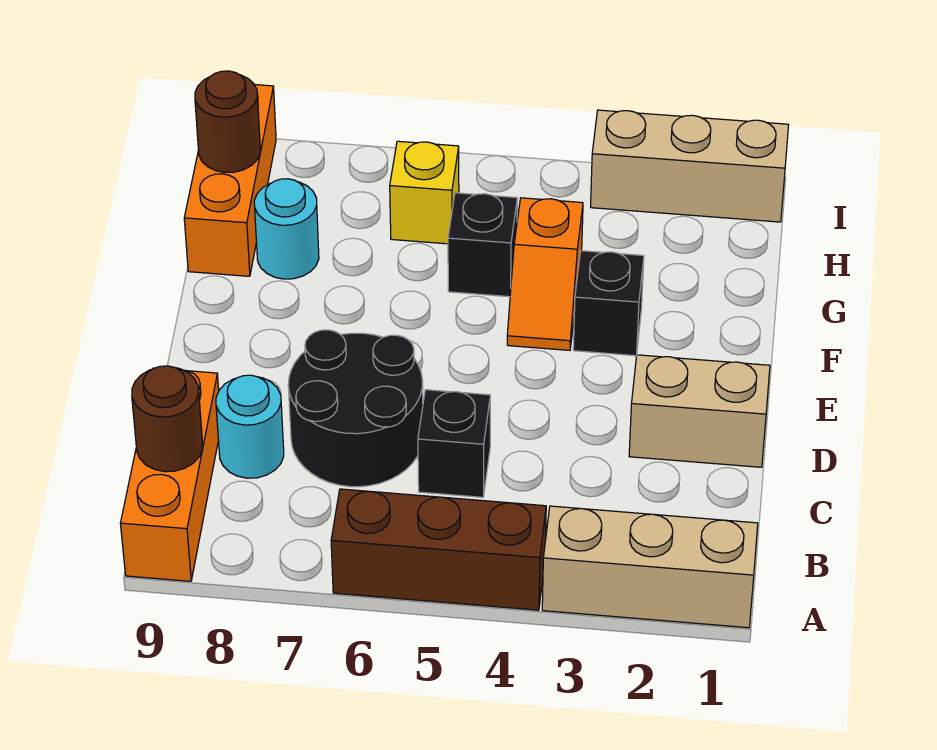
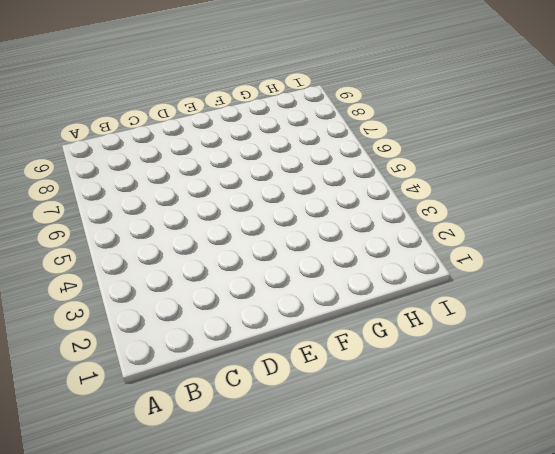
none -> tan 1x3 brick [542,506,758,628]
none -> brown 1x3 brick [331,489,546,610]
none -> orange 1x3 brick [120,368,219,581]

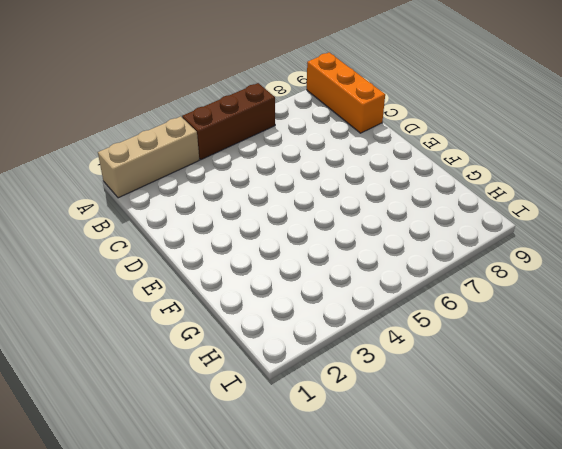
none -> black 1x1 brick [418,390,490,497]
none -> black 2x2 round brick [288,330,423,487]
none -> cyan 1x1 round brick [216,375,284,478]

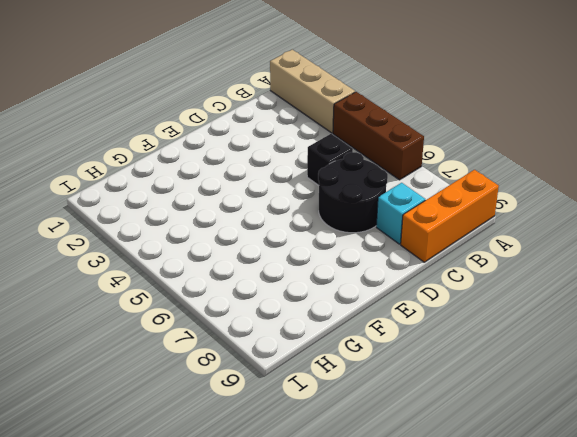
cyan 1x1 brick [376,183,425,244] -> cyan 1x1 round brick [216,375,284,478]
none -> tan 1x2 brick [629,355,770,467]
none -> black 1x1 brick [573,251,644,356]
none -> orange 1x2 slope [507,198,583,350]

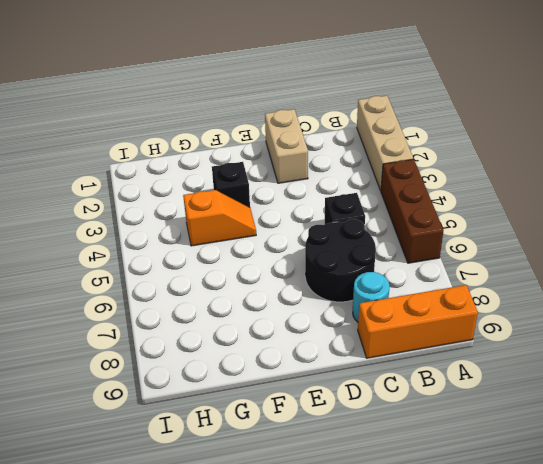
none -> black 1x1 brick [448,193,517,297]
none -> cyan 1x1 round brick [254,179,319,279]
none -> orange 1x3 brick [184,85,276,276]

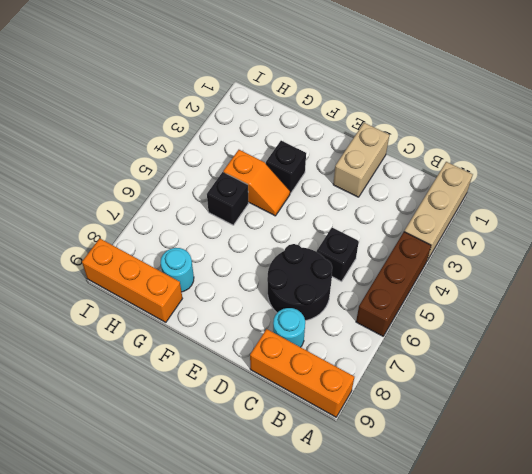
none -> yellow 1x1 brick [390,141,459,244]
none -> tan 1x3 brick [591,110,789,222]
none -> brown 1x1 round brick [132,366,203,472]

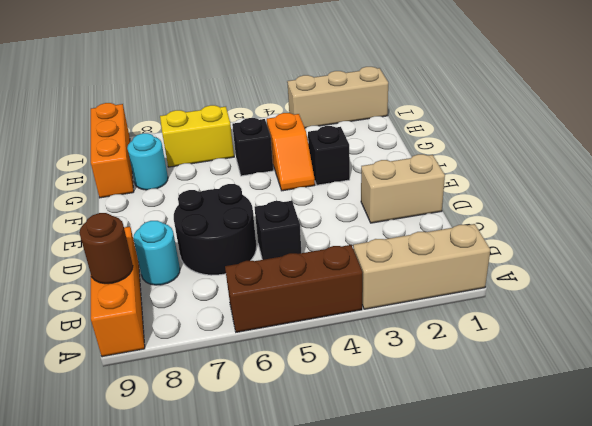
yellow 1x2 brick [160,105,234,167] -> yellow 1x1 brick [390,141,459,244]
none -> brown 1x1 round brick [195,71,260,173]

